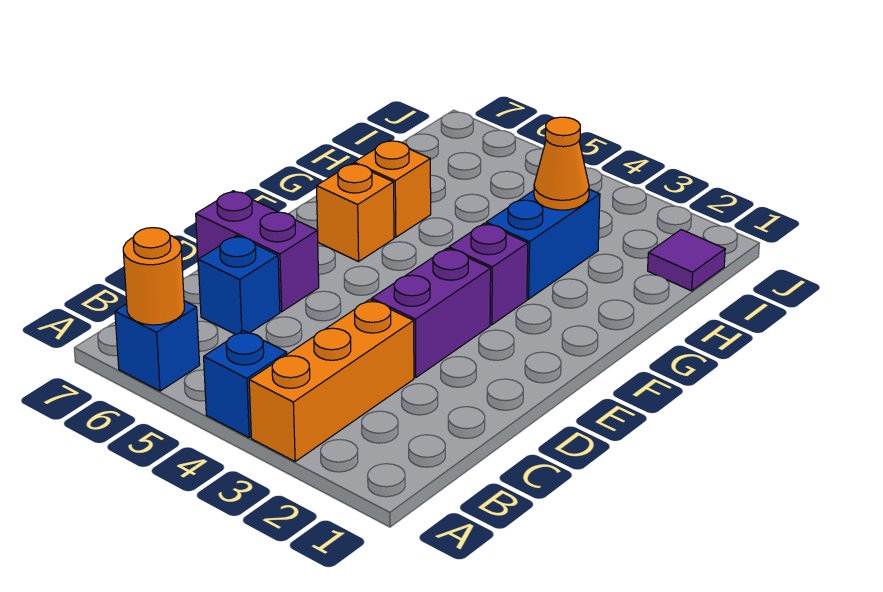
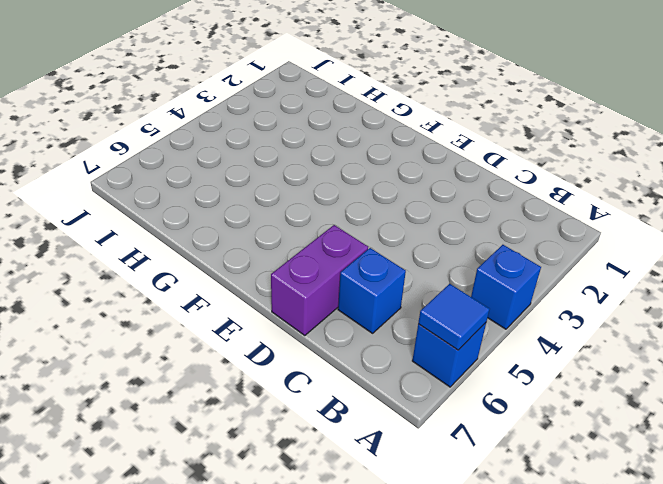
blue 1x1 tile [418,284,490,350] -> orange 1x1 round brick [123,228,184,325]
none -> orange 1x3 brick [249,300,414,461]
none -> purple 1x2 brick [372,248,491,378]
none -> purple 1x1 brick [449,223,528,325]

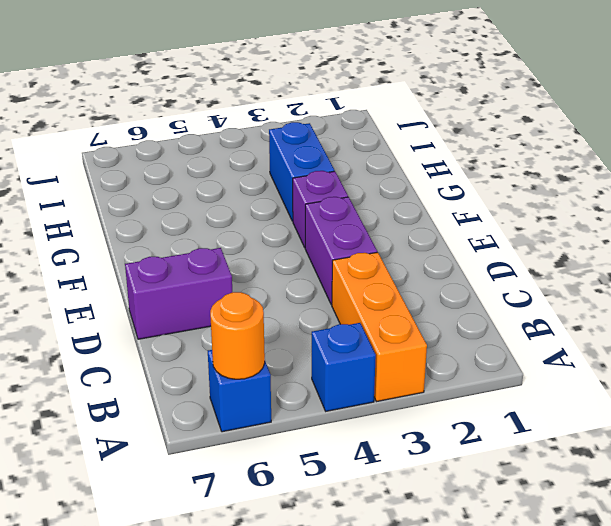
none -> blue 1x1 brick [198,235,280,335]
none -> orange 1x1 brick [316,163,394,262]
none -> orange 1x1 brick [354,140,431,237]

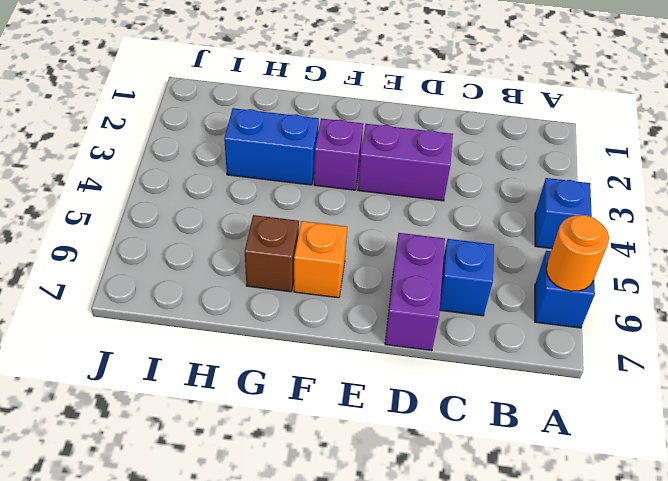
brown 1x1 brick [245,215,299,292] -> orange 1x1 brick [354,140,431,237]
none -> orange 1x3 brick [249,300,414,461]
none -> purple 1x1 tile [648,230,725,291]
none -> orange 1x1 cone [534,117,589,210]

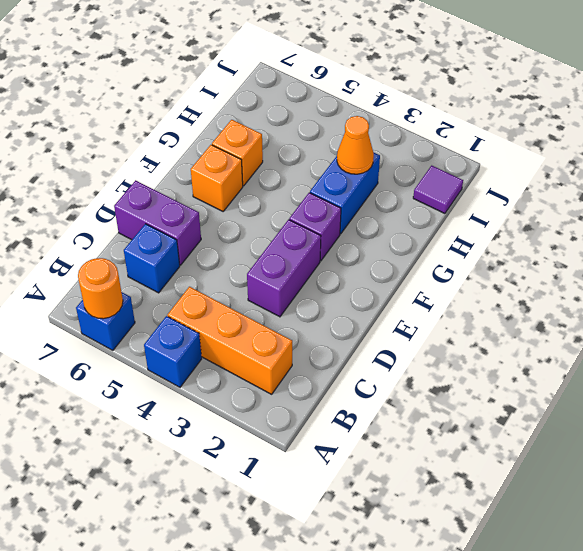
orange 1x3 brick [168,287,292,394] -> orange 1x3 brick turned to [249,300,414,461]

